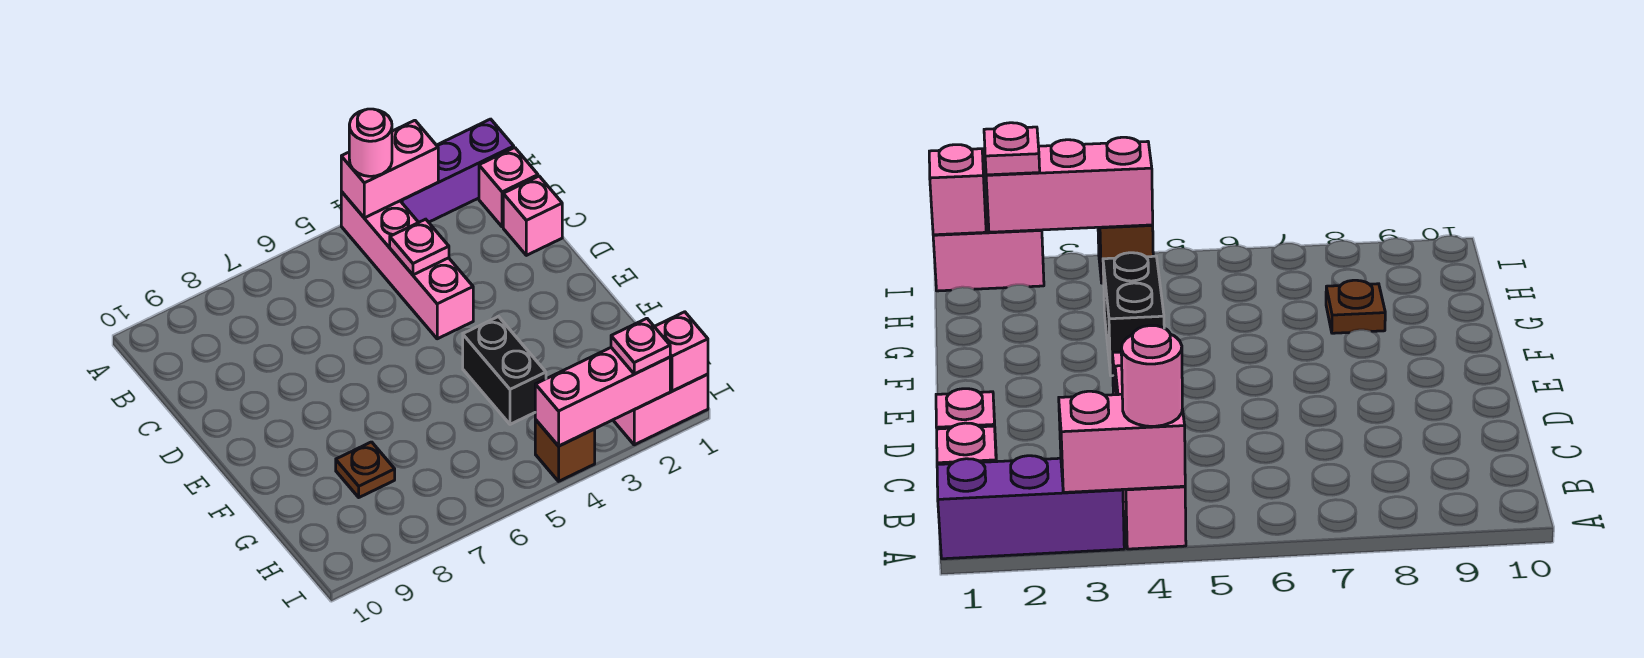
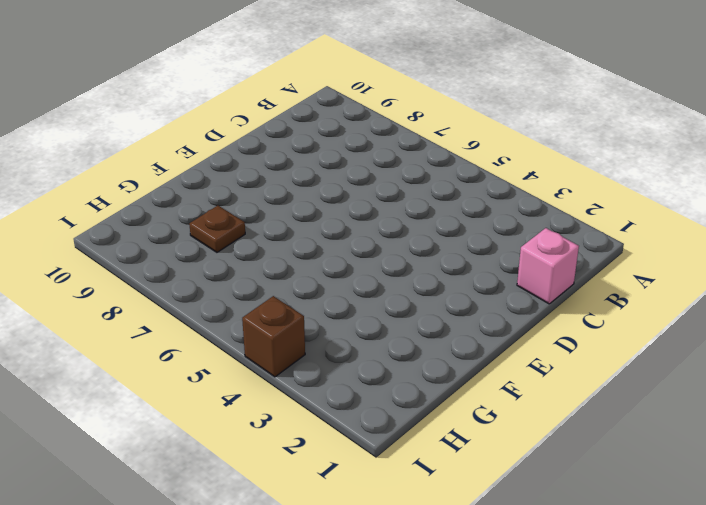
none -> purple 1x3 brick [401,119,514,222]
none -> pink 1x4 brick [341,192,473,339]
none -> pink 1x1 brick [479,148,538,227]

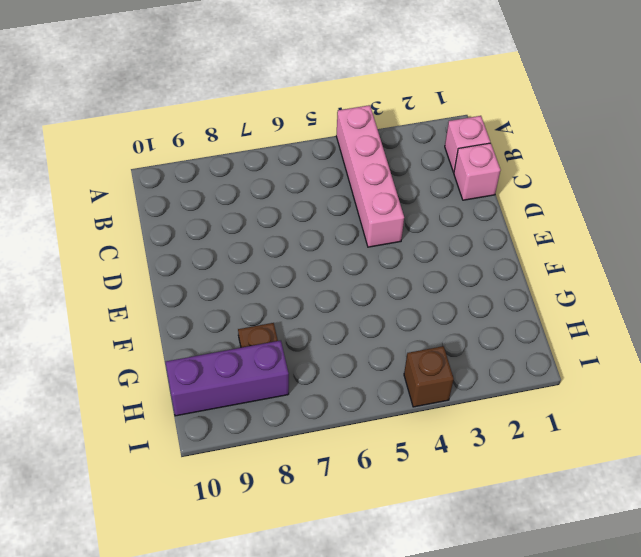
purple 1x3 brick [166,341,289,416] -> purple 1x3 brick moved to [401,119,514,222]
none -> black 1x2 brick [463,317,546,424]
none -> pink 1x2 brick [613,374,708,445]
none -> pink 1x2 brick [341,120,438,218]

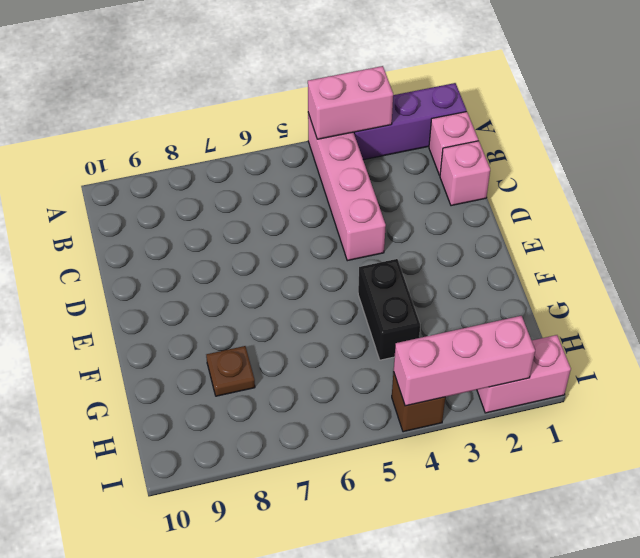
none -> pink 1x1 plate [390,219,449,275]
none -> pink 1x1 brick [654,312,708,391]
none -> pink 1x1 round brick [349,109,392,176]

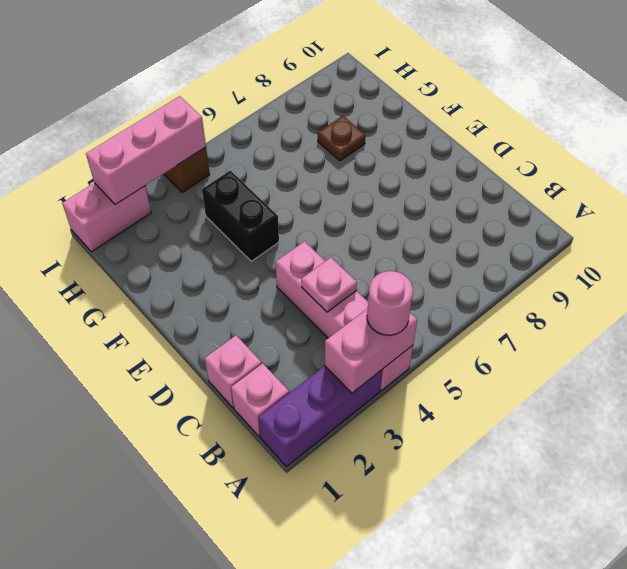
none -> pink 1x1 brick [654,312,708,391]
none -> pink 1x1 plate [611,318,670,374]

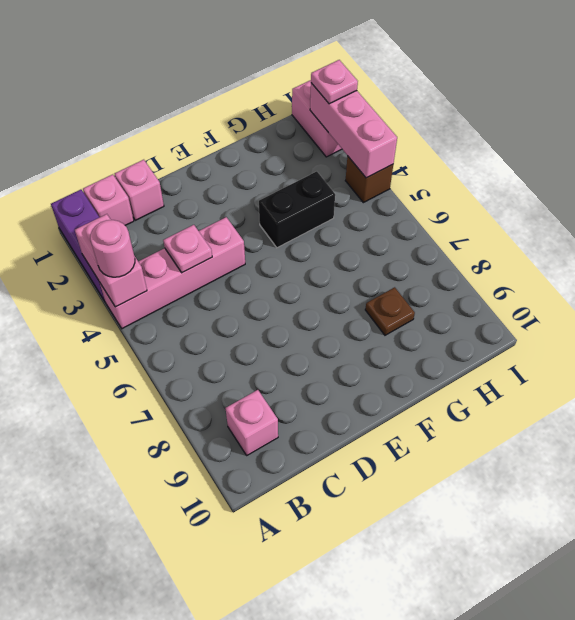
pink 1x1 brick [226,390,278,455] -> pink 1x1 brick moved to [654,312,708,391]

